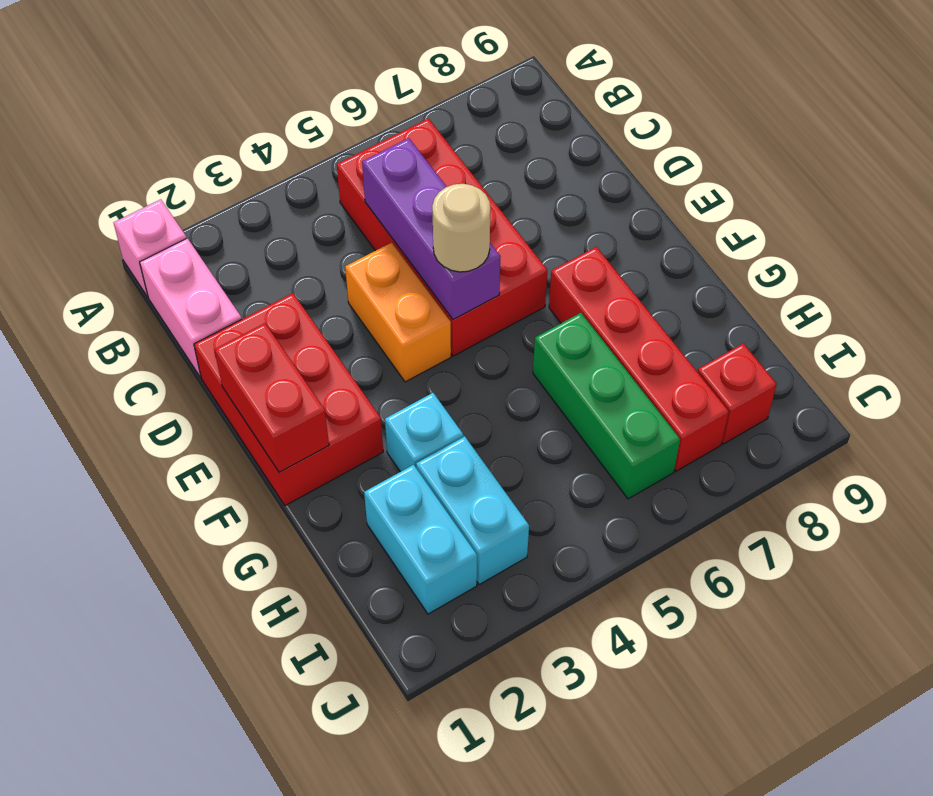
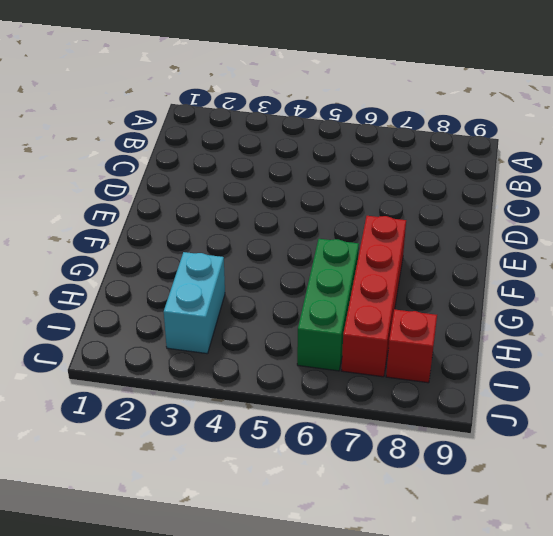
none -> pink 1x1 brick [114,199,187,297]
none -> pink 1x2 brick [140,238,242,378]
none -> red 2x4 brick [337,119,548,356]

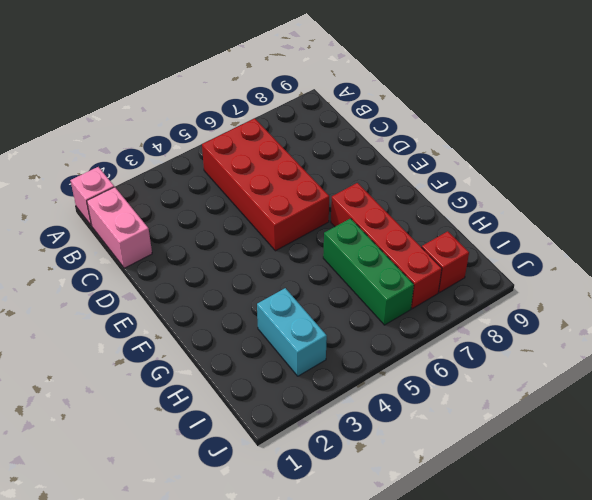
none -> red 2x3 brick [194,293,383,506]
none -> orange 1x2 brick [345,243,451,382]
none -> cyan 1x1 brick [385,393,463,472]

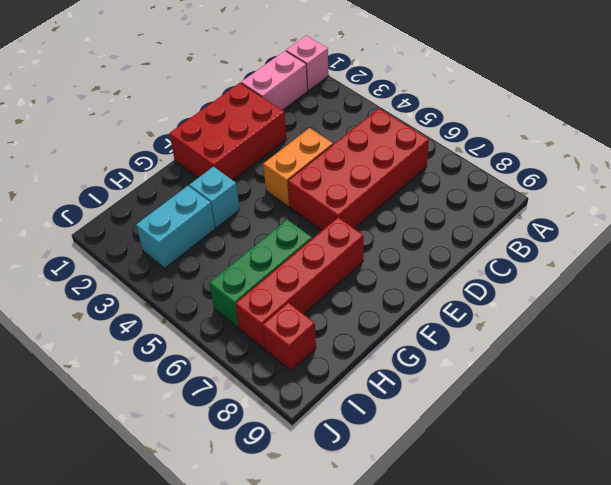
none -> cyan 1x2 brick [364,465,477,614]
none -> purple 1x3 brick [362,138,501,319]
none -> red 1x2 brick [215,323,329,472]

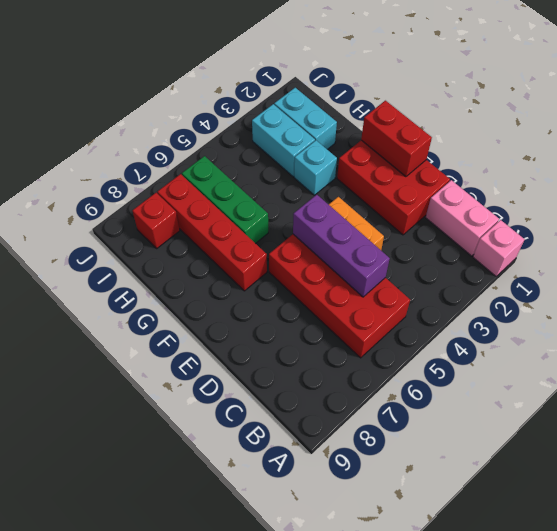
none -> tan 1x1 round brick [432,184,490,272]

